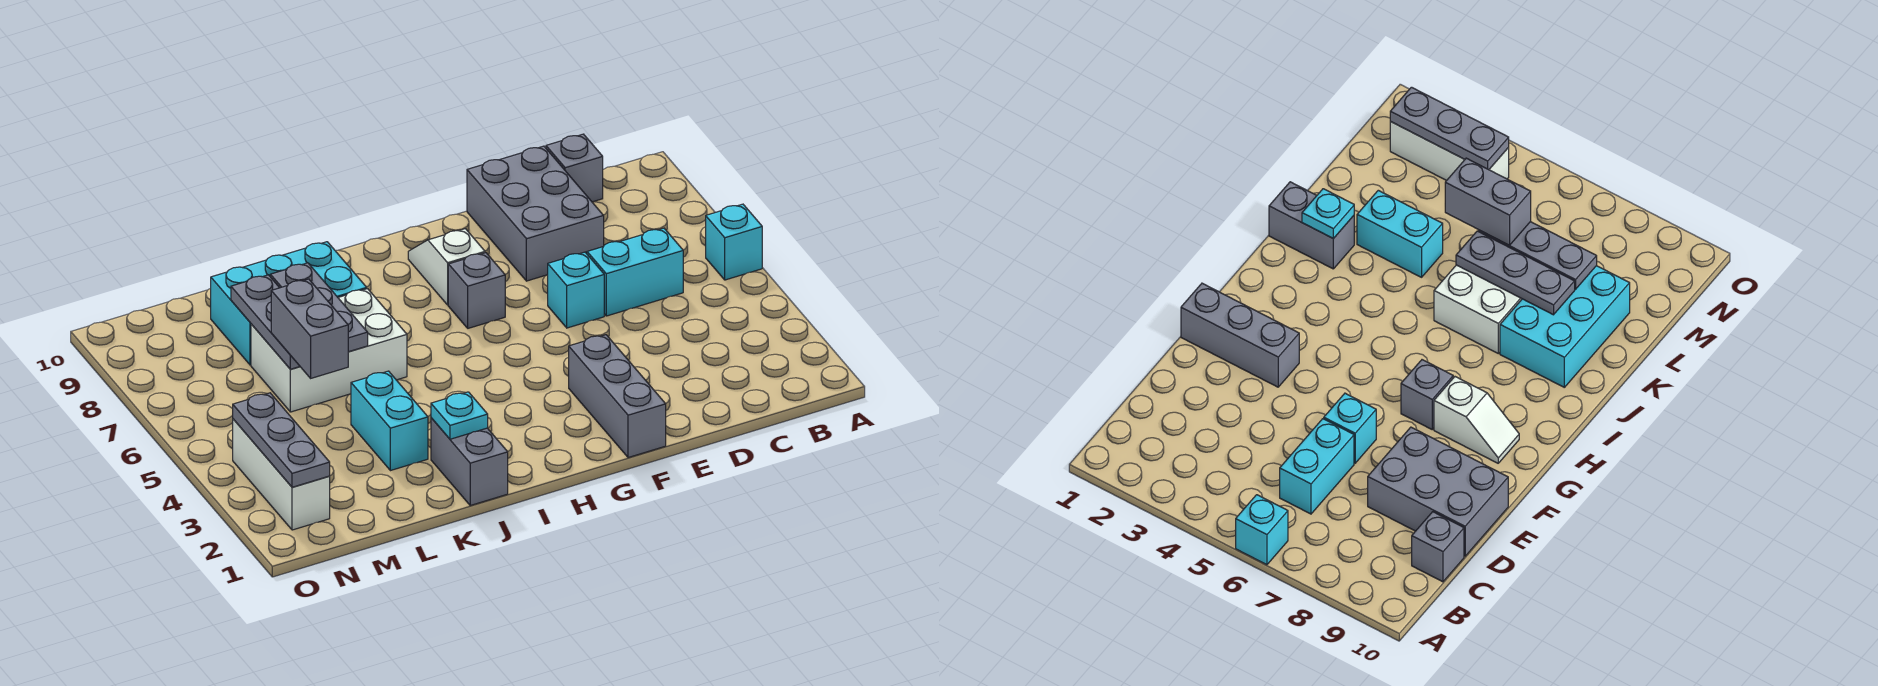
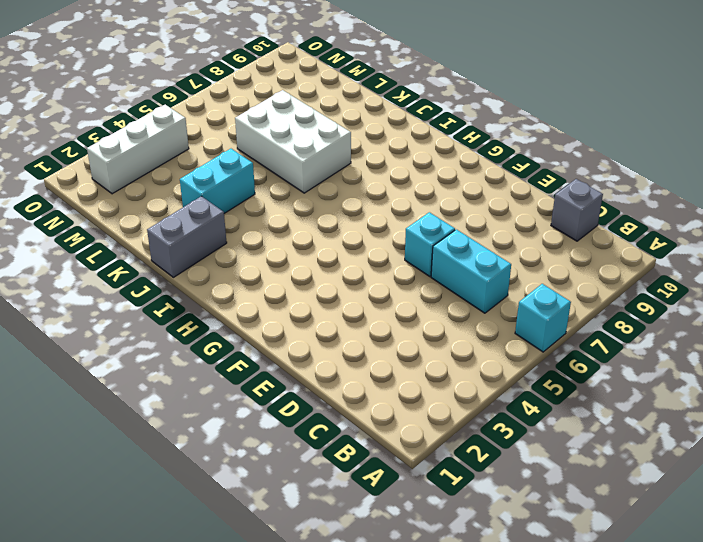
none -> grey 2x3 brick [467,146,604,281]
none -> grey 1x3 brick [569,335,666,458]
none -> grey 1x1 brick [448,253,505,328]

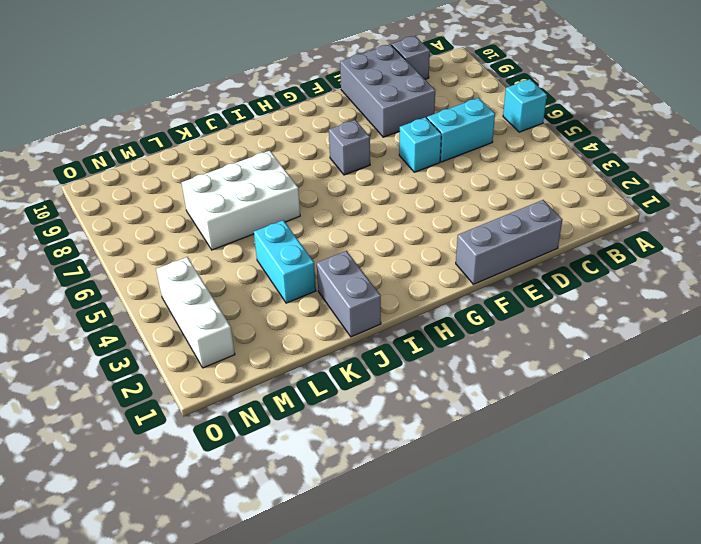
grey 1x3 brick [456,200,563,284] -> grey 1x3 brick turned to [569,335,666,458]
none -> white 1x2 slope [408,229,485,305]
none -> cyan 2x3 brick [211,242,367,365]
none -> cyan 1x1 plate [431,392,488,439]

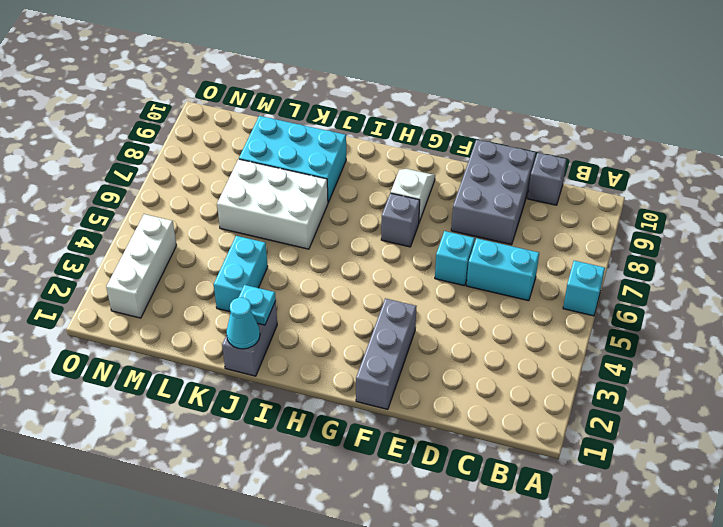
cyan 1x1 cone [226,298,260,349] -> none
none -> grey 1x3 plate [270,263,368,352]
none -> grey 1x3 plate [231,275,300,369]
none -> grey 1x3 plate [233,393,330,487]

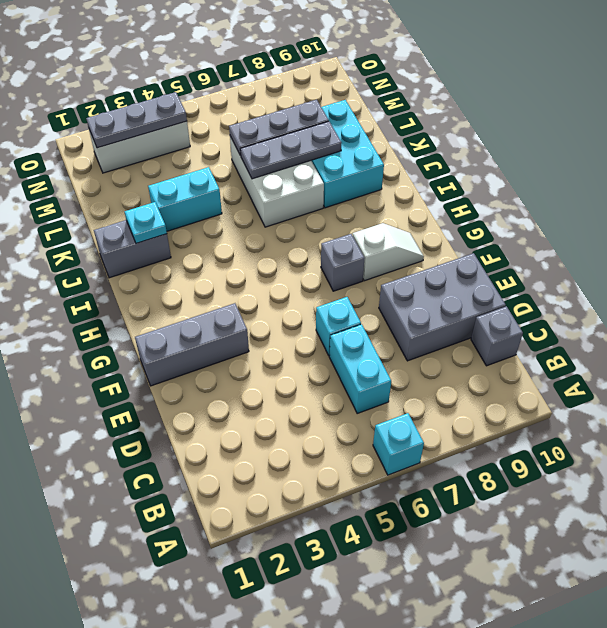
none -> grey 1x2 brick [271,279,348,378]

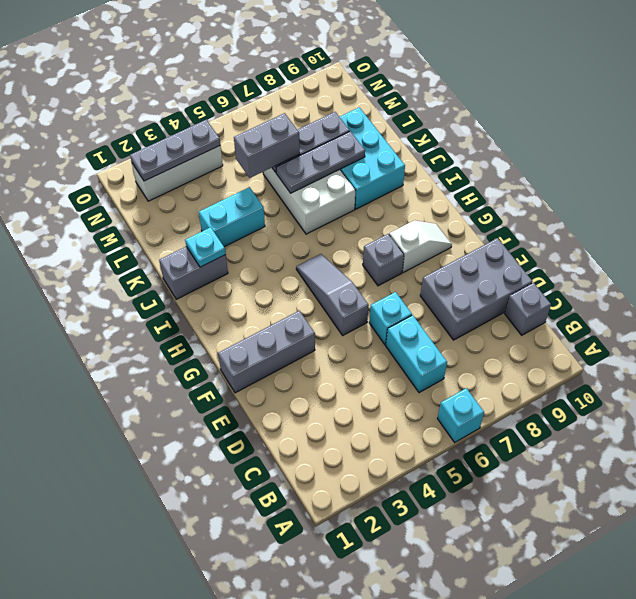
grey 1x3 slope [296,254,369,335] -> none

